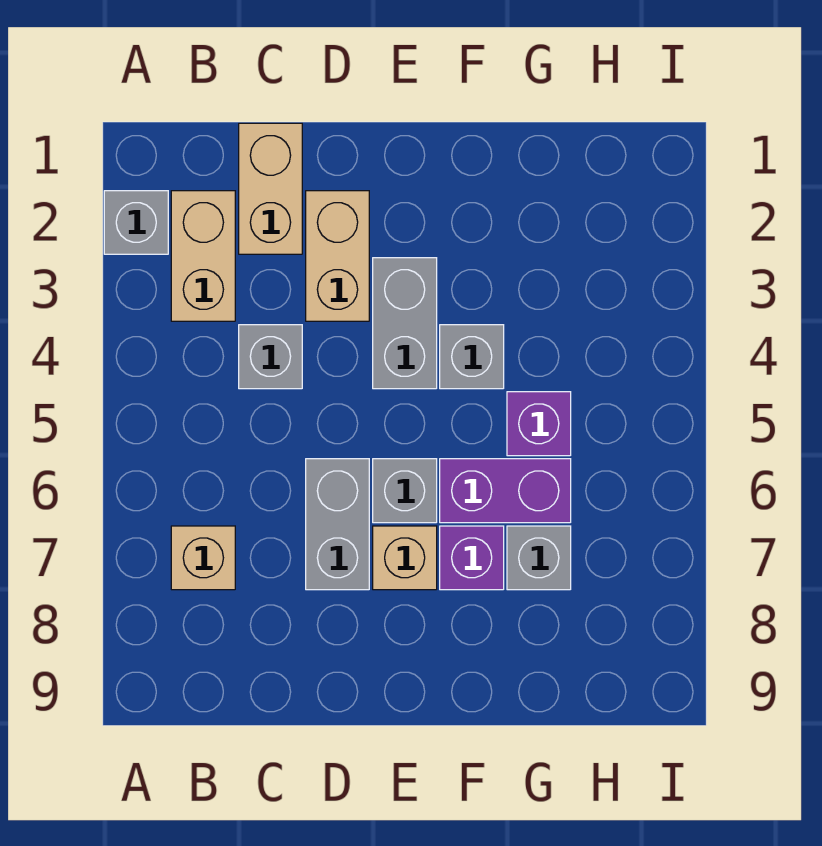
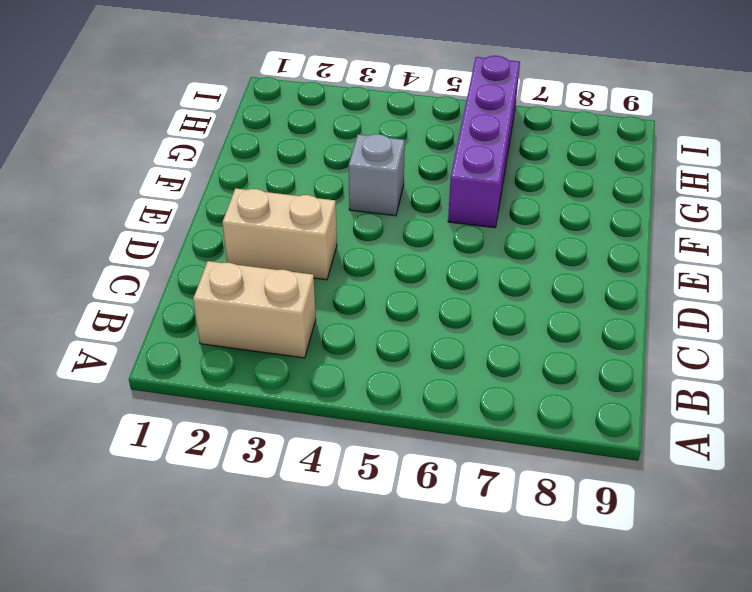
purple 1x4 brick [448,56,520,228] -> purple 1x2 brick [440,459,571,523]
none -> grey 1x1 brick [104,191,168,254]
none -> tan 1x1 brick [171,526,235,590]
none -> tan 1x2 brick [239,123,302,254]

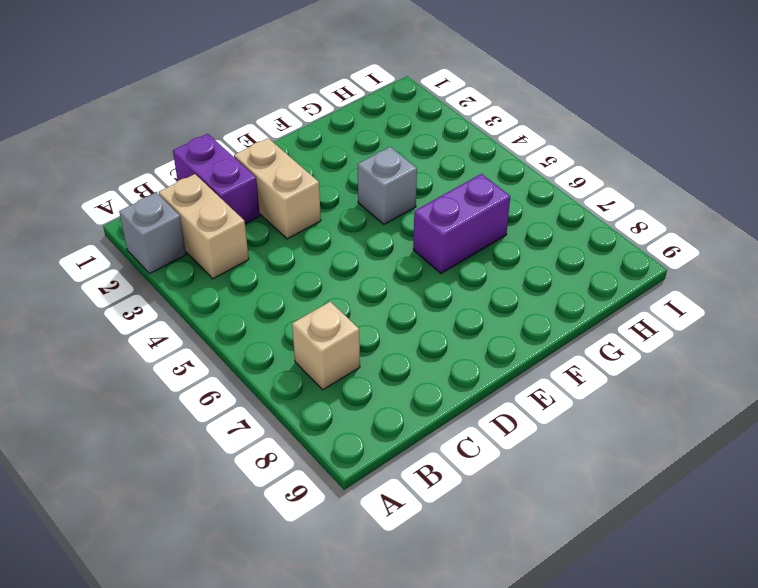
purple 1x2 brick [173,134,260,224] -> tan 1x2 brick [239,123,302,254]
none -> grey 1x1 brick [239,325,302,389]
none -> grey 1x2 brick [306,459,369,590]
none -> grey 1x2 brick [373,258,437,389]

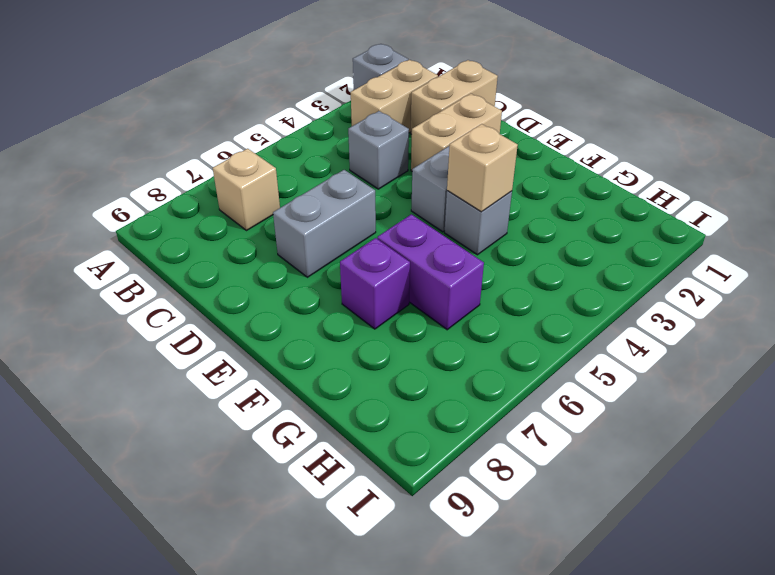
tan 1x1 brick [447,124,518,212] -> tan 1x1 brick moved to [373,526,437,590]
none -> grey 1x1 brick [373,459,437,523]
none -> purple 1x1 brick [507,392,571,456]
none -> grey 1x1 brick [507,526,571,590]

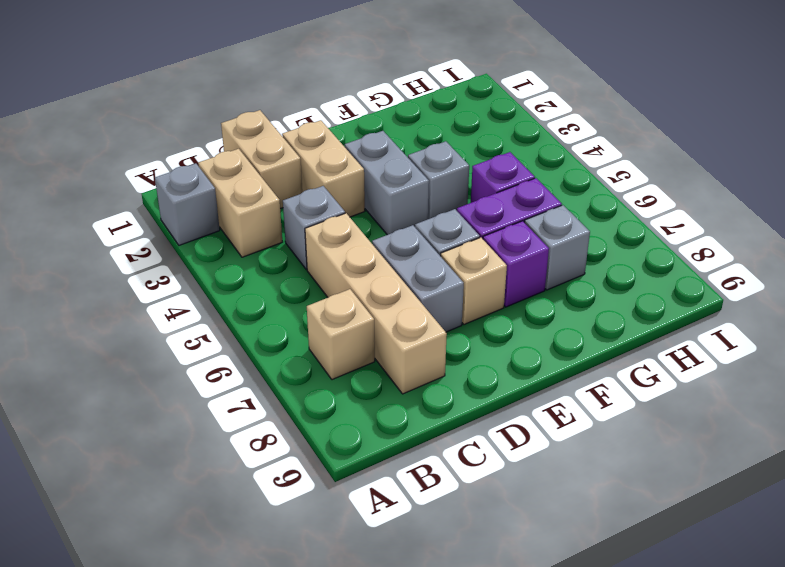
tan 1x4 brick [305,213,447,394] -> none

